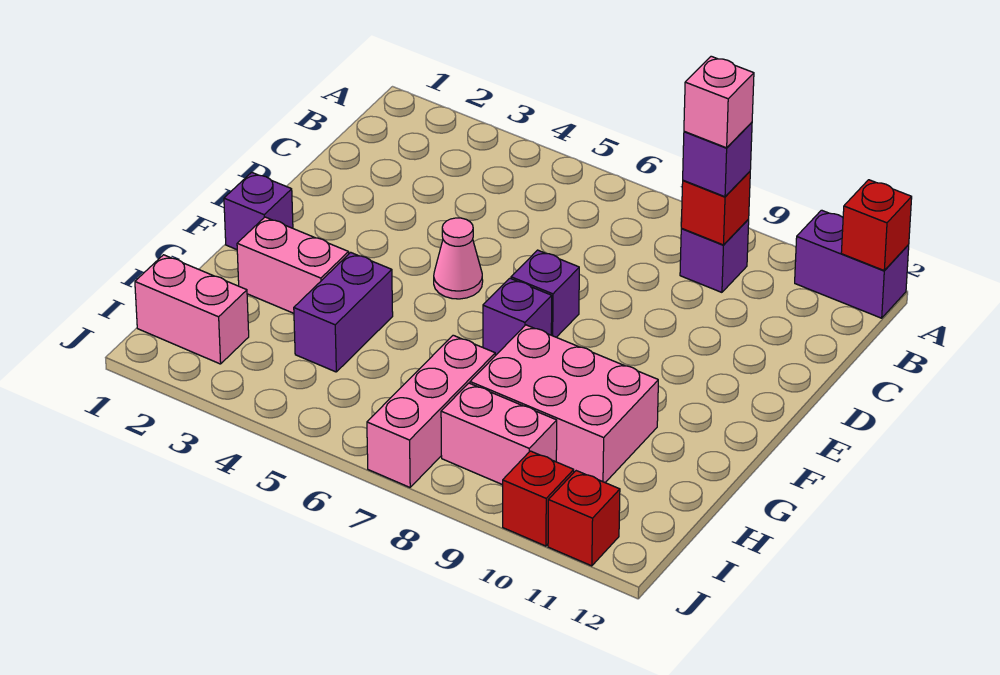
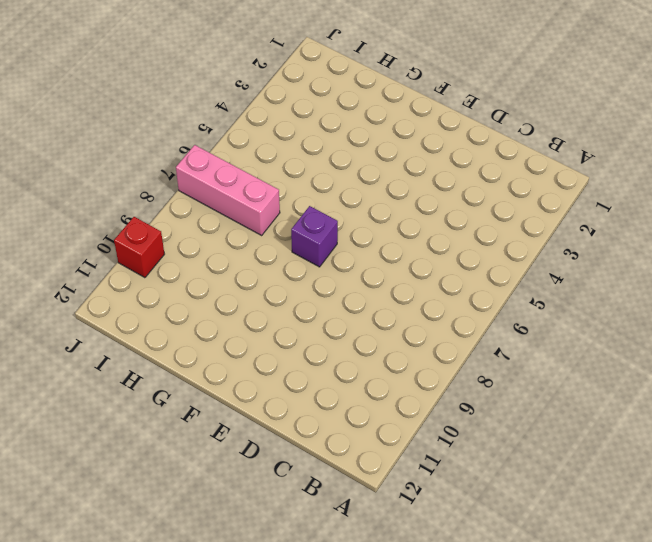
none -> purple 1x2 brick [795,210,909,318]
none -> purple 1x1 brick [680,219,749,292]
none -> pink 1x1 cone [434,218,483,299]

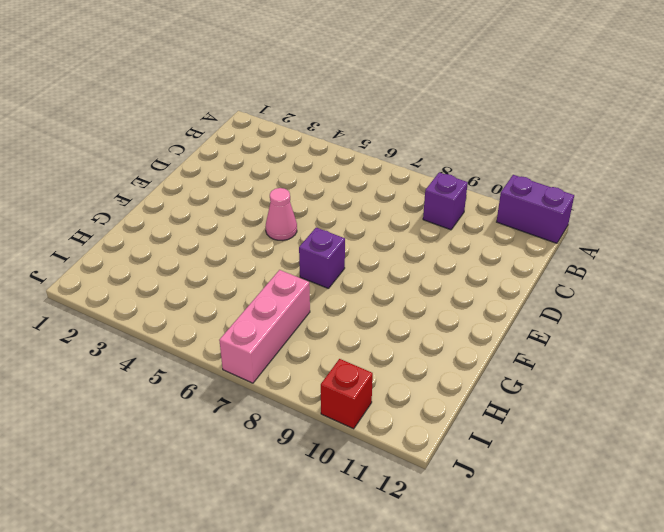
none -> purple 1x1 brick [511,250,579,337]
none -> purple 1x1 brick [224,172,293,250]
none -> pink 1x2 brick [237,217,349,313]

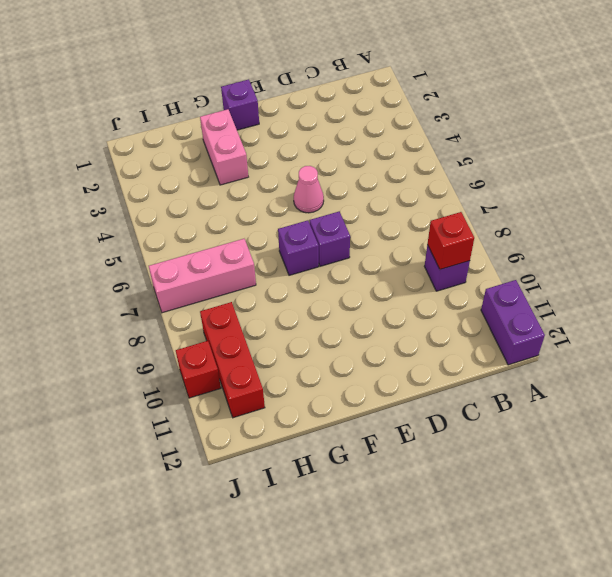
red 1x3 brick [200,302,265,418] -> pink 1x2 brick [441,383,557,485]
none -> purple 1x2 brick [294,252,393,372]
none -> pink 2x3 brick [470,325,658,483]
none -> pink 1x2 brick [135,255,249,364]

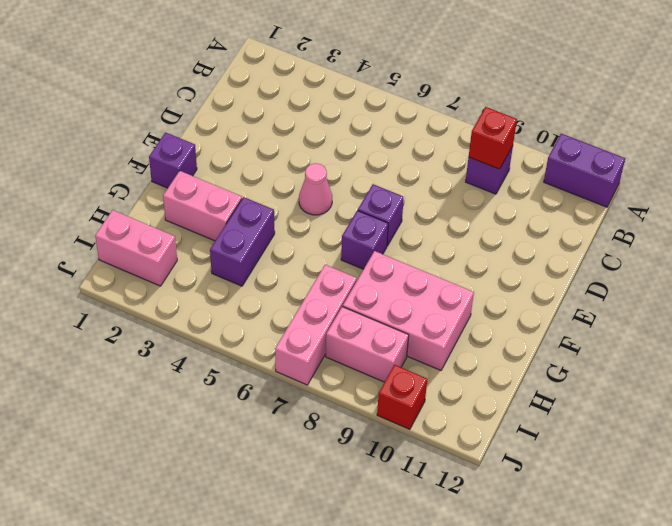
none -> red 1x1 brick [548,471,620,566]
none -> red 1x1 brick [841,180,912,271]
none -> purple 1x1 brick [683,122,752,197]

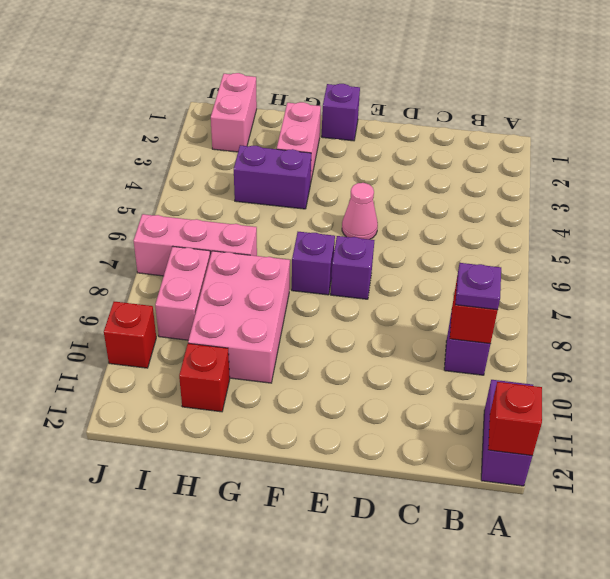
purple 1x1 plate [455,263,501,310] -> purple 1x1 brick [683,122,752,197]
red 1x1 brick [179,343,230,412] -> red 1x1 brick moved to [548,471,620,566]
none -> pink 1x1 brick [684,56,754,148]

